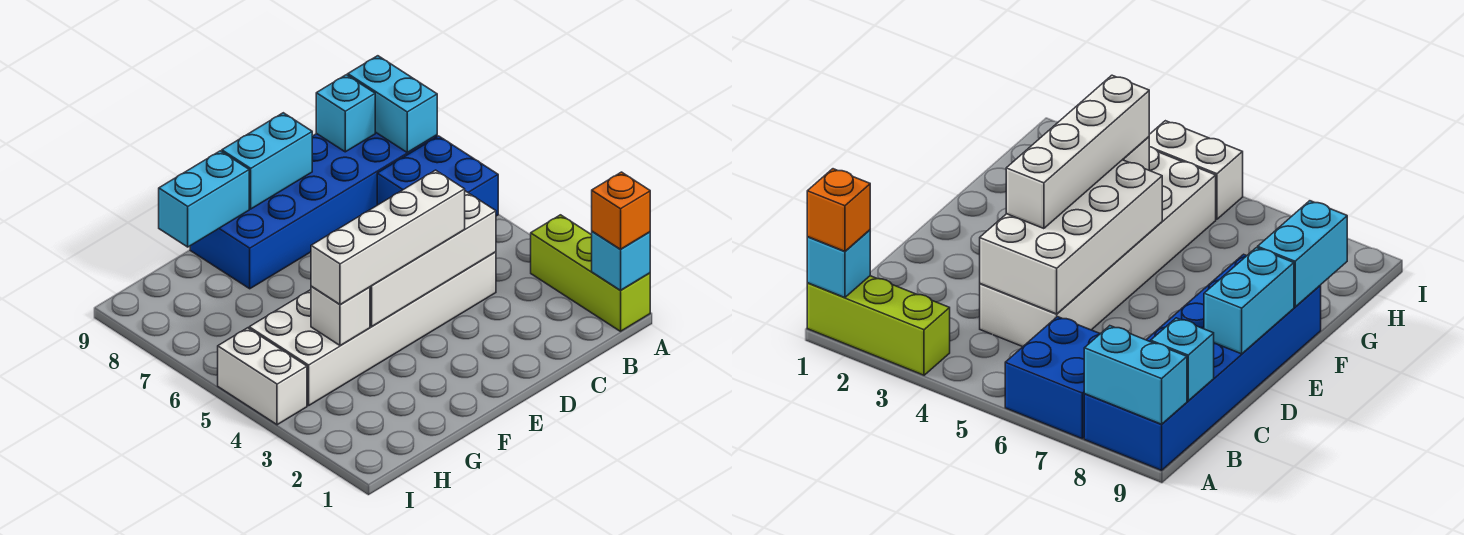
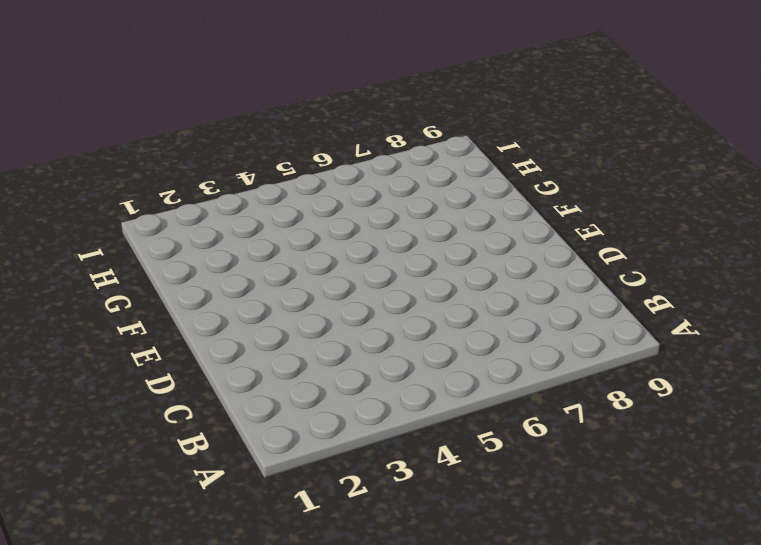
none -> lime 1x3 brick [531,215,650,331]
none -> blue 2x2 brick [377,136,498,216]
none -> blue 2x6 brick [190,132,437,289]

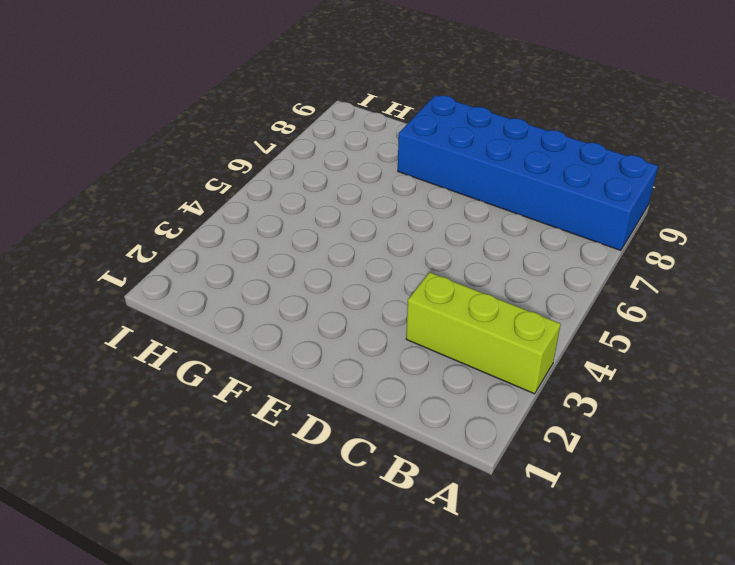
lime 1x3 brick [406,272,561,394] -> lime 1x3 brick turned to [531,215,650,331]
none -> blue 2x2 brick [377,136,498,216]
none -> white 2x6 brick [249,252,496,406]
none -> white 1x2 brick [218,328,307,425]

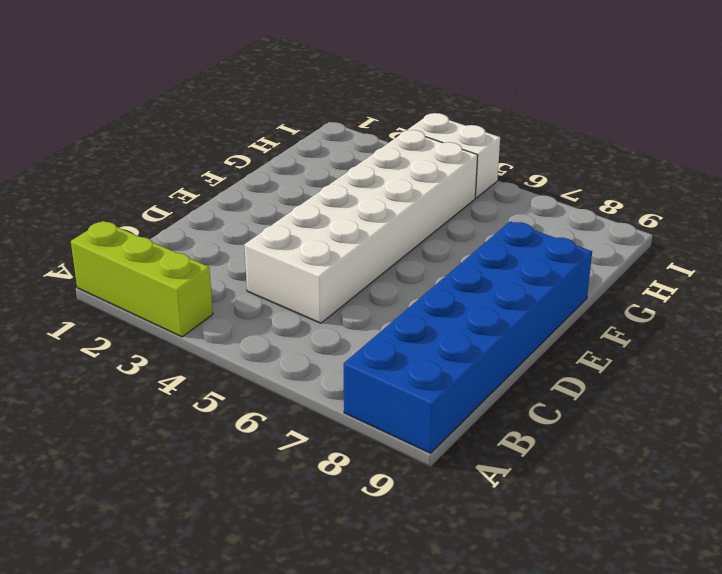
none -> blue 2x2 brick [377,136,498,216]
none -> cyan 1x1 brick [592,231,650,291]
none -> cyan 1x2 brick [348,56,437,153]

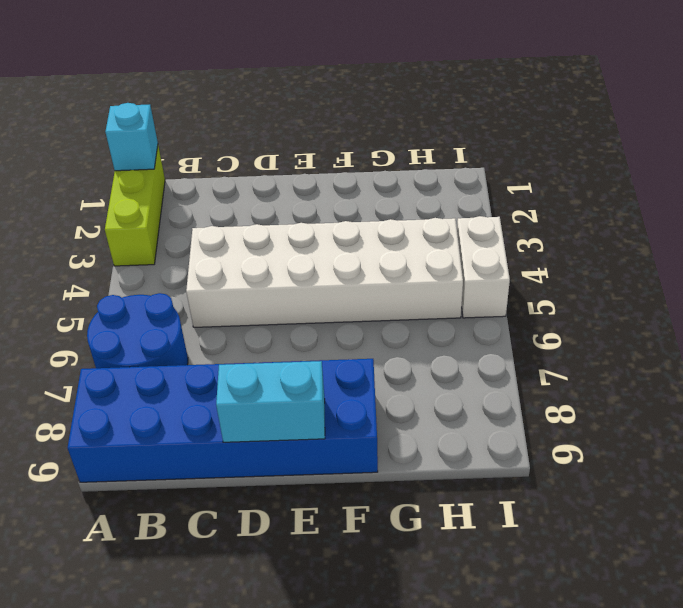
blue 2x2 round brick [87,293,188,368] -> blue 2x2 brick [377,136,498,216]
none -> cyan 1x2 brick [348,56,437,153]
none -> cyan 1x1 brick [316,75,375,152]
none -> white 2x4 brick [370,191,496,326]

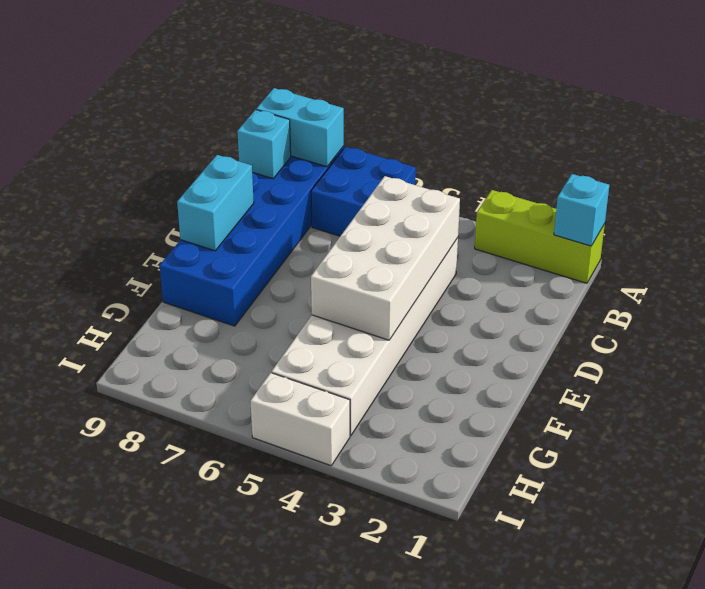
none -> cyan 1x2 brick [159,151,249,247]
none -> white 1x1 brick [311,286,370,346]
none -> orange 1x1 brick [592,172,650,250]

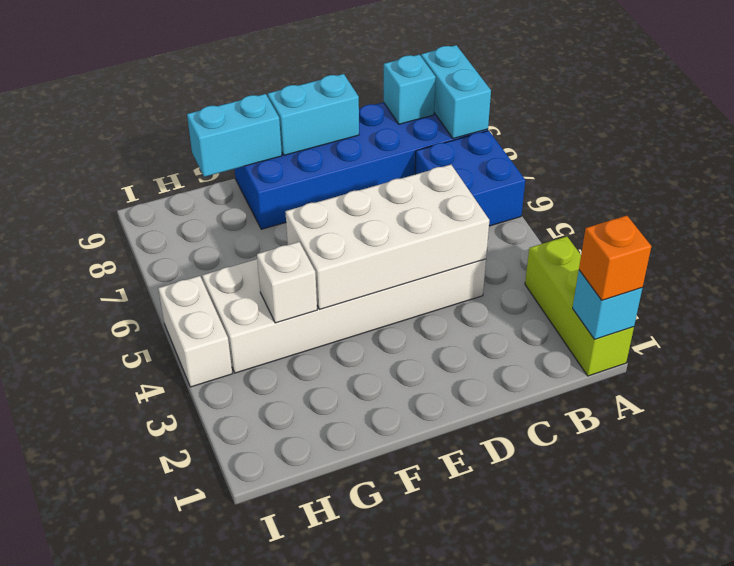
none -> white 1x4 brick [311,170,465,305]

